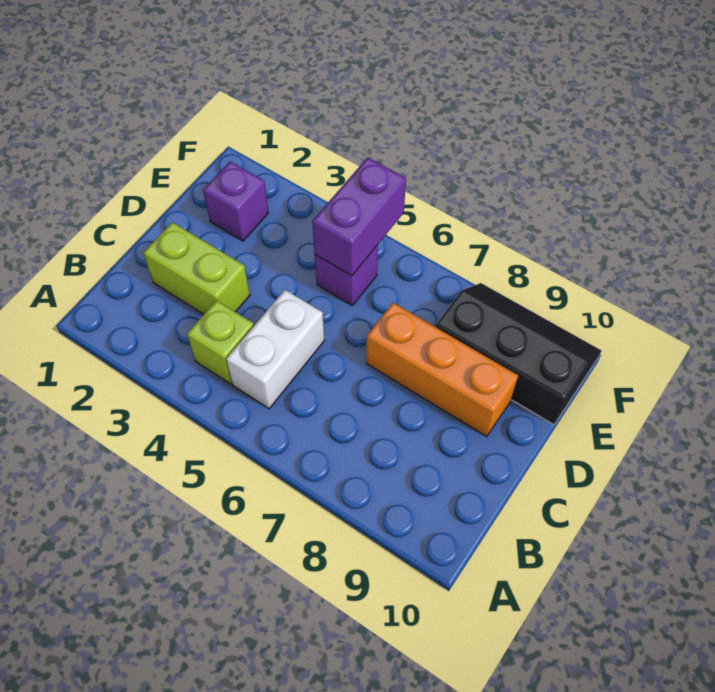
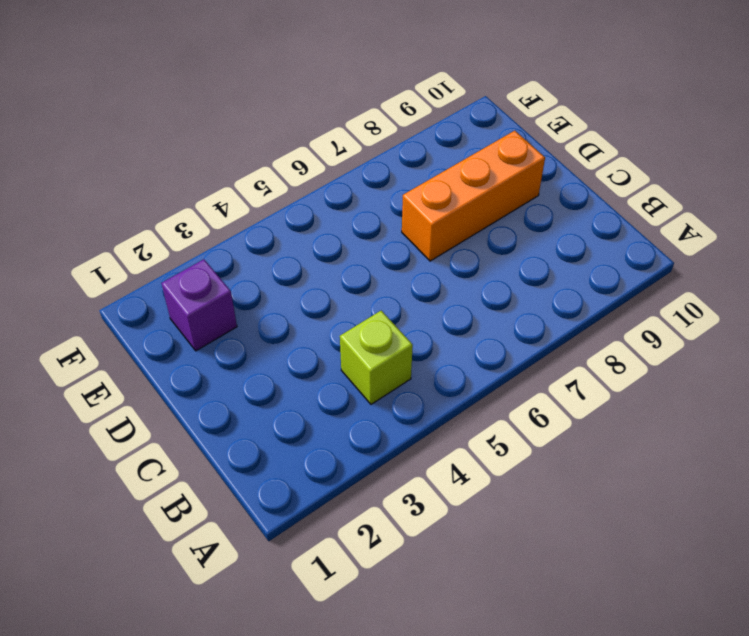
none -> white 1x2 brick [226,290,324,409]
none -> lime 1x2 brick [143,222,250,314]

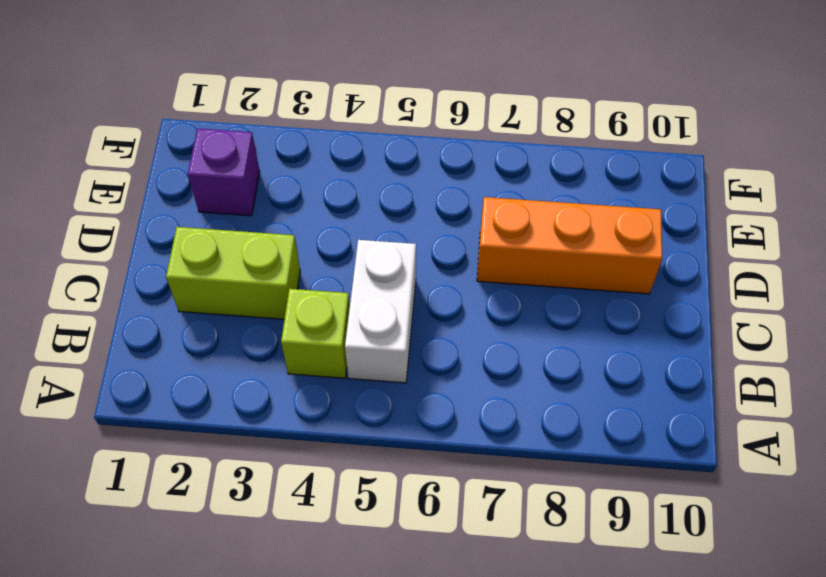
none -> purple 1x1 brick [315,245,378,305]
none -> black 2x3 slope [435,283,601,425]

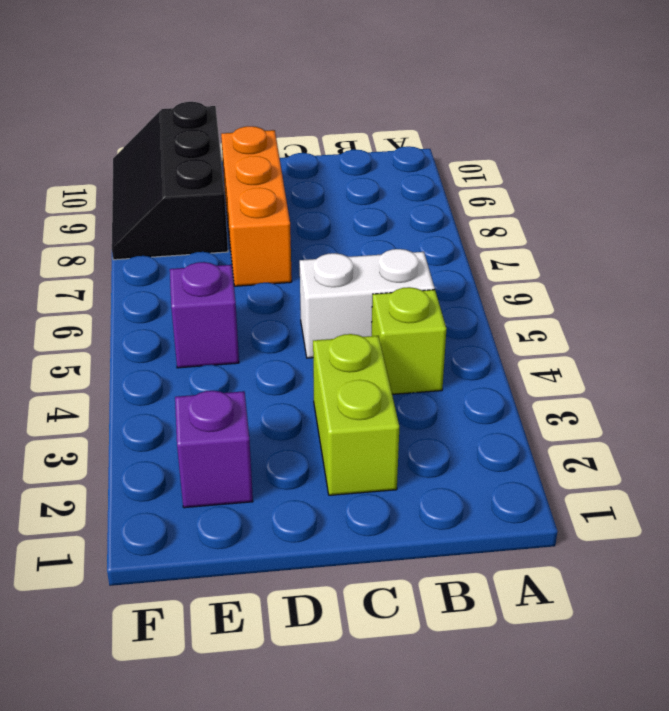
none -> purple 1x2 brick [312,157,406,276]

